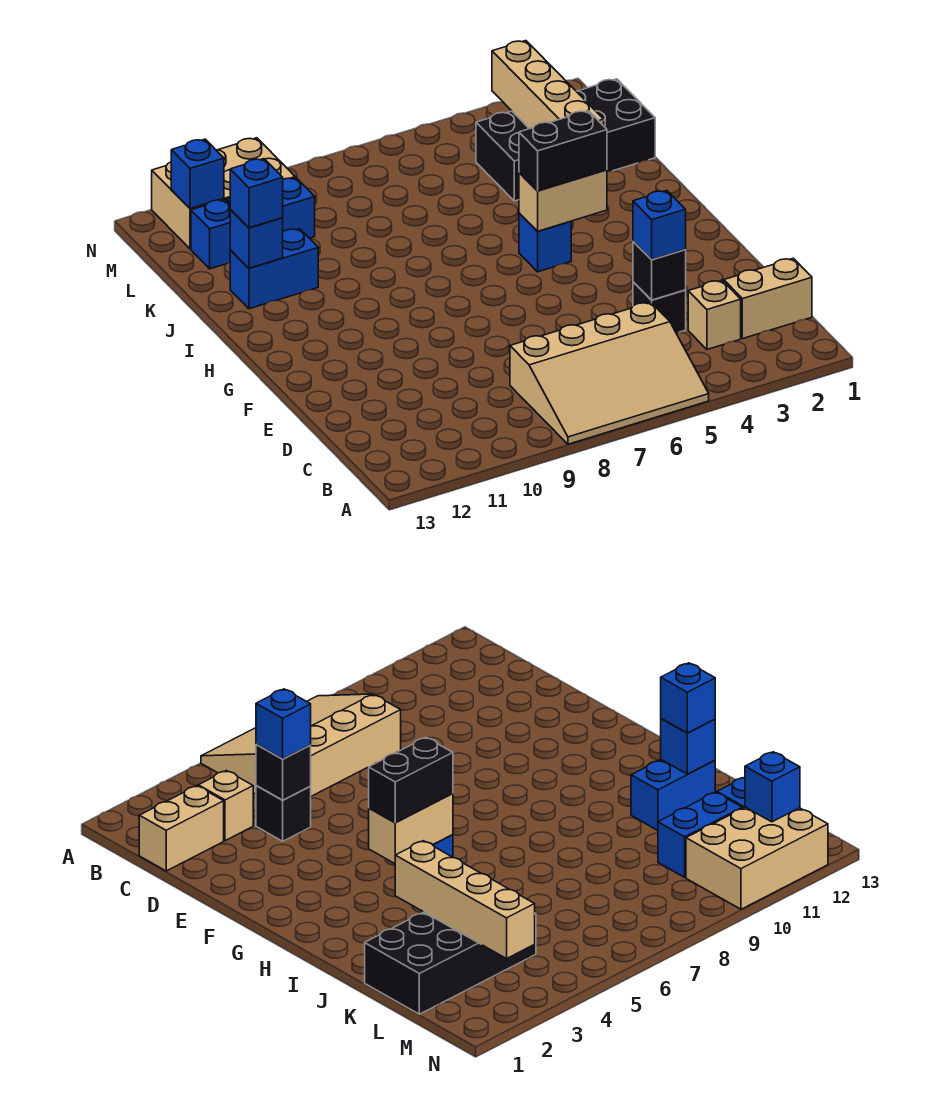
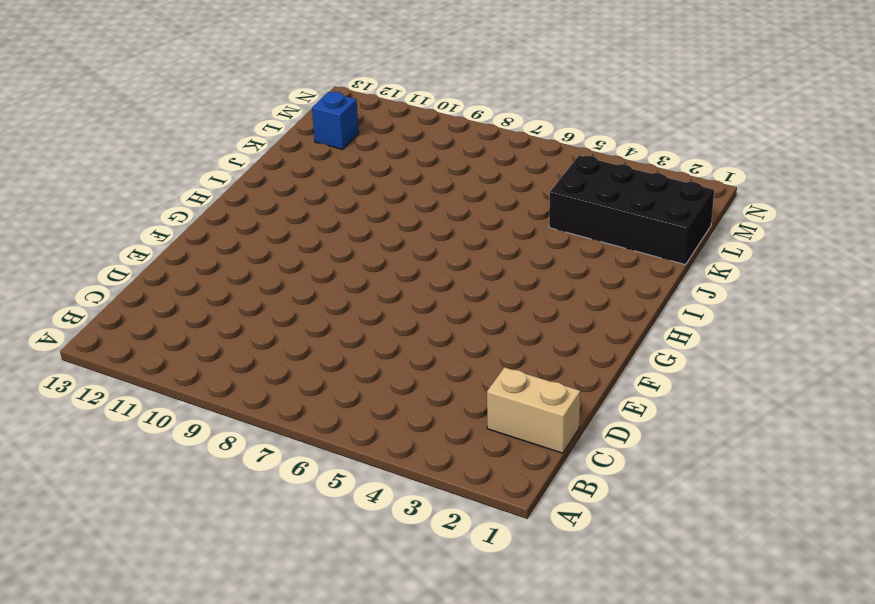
none -> tan 3x4 slope [510,302,709,444]
none -> tan 1x1 brick [688,280,741,350]
none -> black 1x1 brick [633,282,686,333]

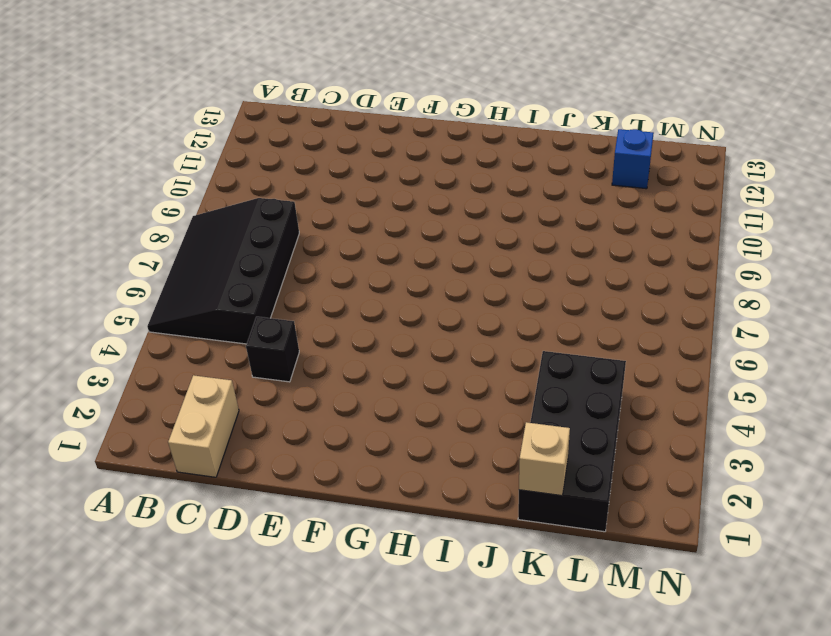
black 3x4 slope [147,198,299,344] -> tan 3x4 slope [510,302,709,444]
tan 1x1 brick [519,422,570,496] -> tan 1x1 brick moved to [688,280,741,350]
none -> blue 1x1 brick [519,213,571,272]
none -> blue 1x2 brick [230,229,318,309]
none -> blue 1x2 brick [227,178,315,238]

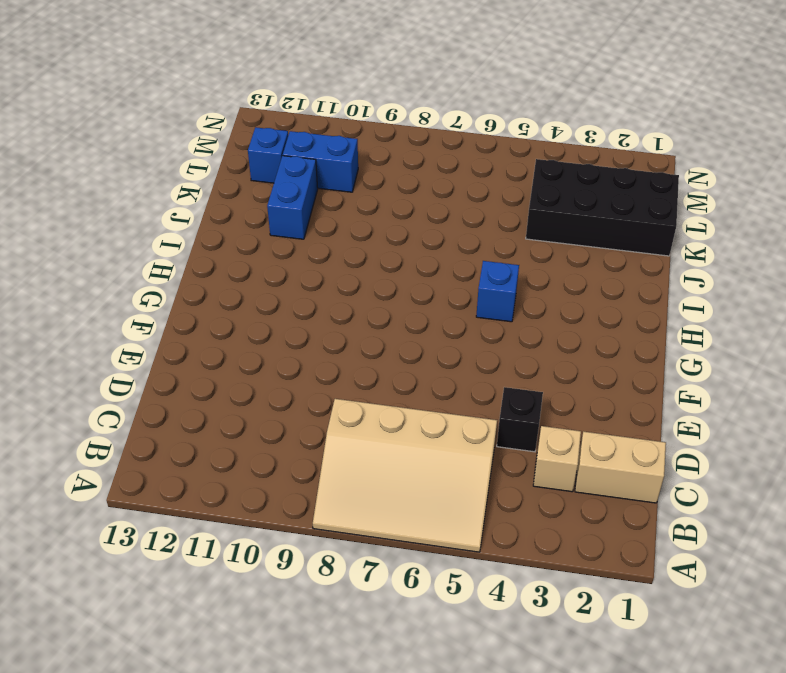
blue 1x2 brick [267,156,318,239] -> blue 1x2 brick turned to [230,229,318,309]
none -> tan 2x3 brick [152,138,295,249]
none -> black 1x1 brick [633,242,686,300]
none -> tan 1x2 brick [519,170,607,231]

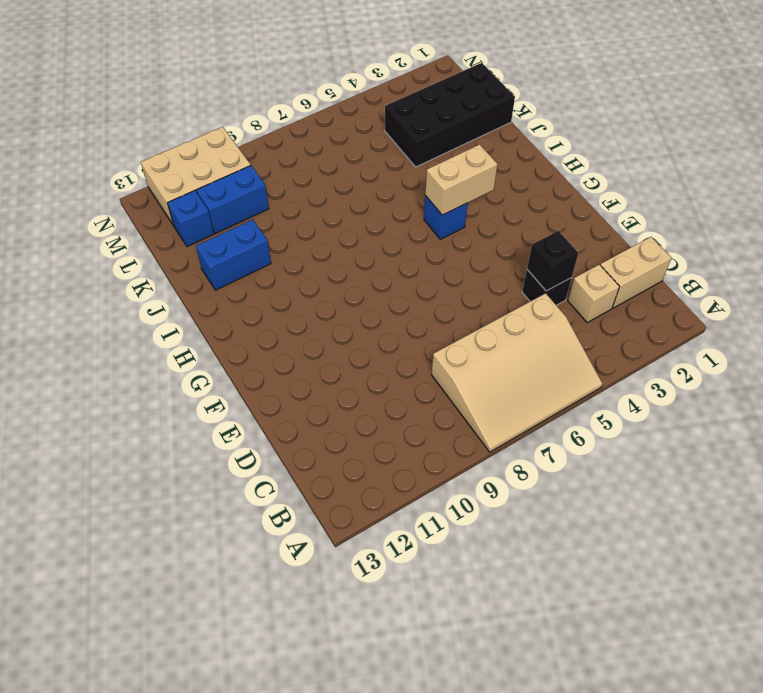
none -> tan 1x4 brick [492,41,604,129]
none -> blue 1x1 brick [230,210,283,268]
none -> blue 1x1 brick [171,139,224,208]

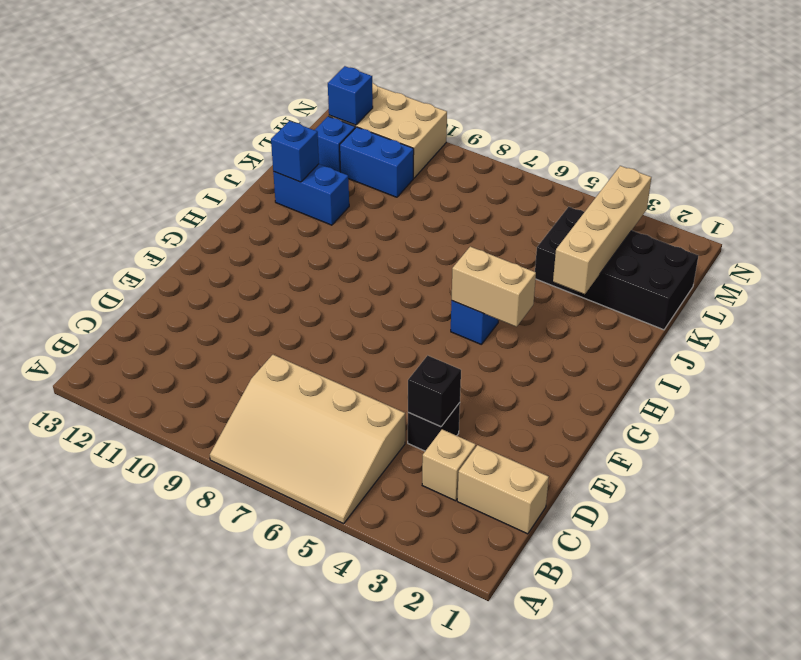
none -> blue 1x1 brick [633,190,686,260]
none -> black 1x2 brick [519,111,607,191]
none -> blue 1x1 brick [230,159,283,228]

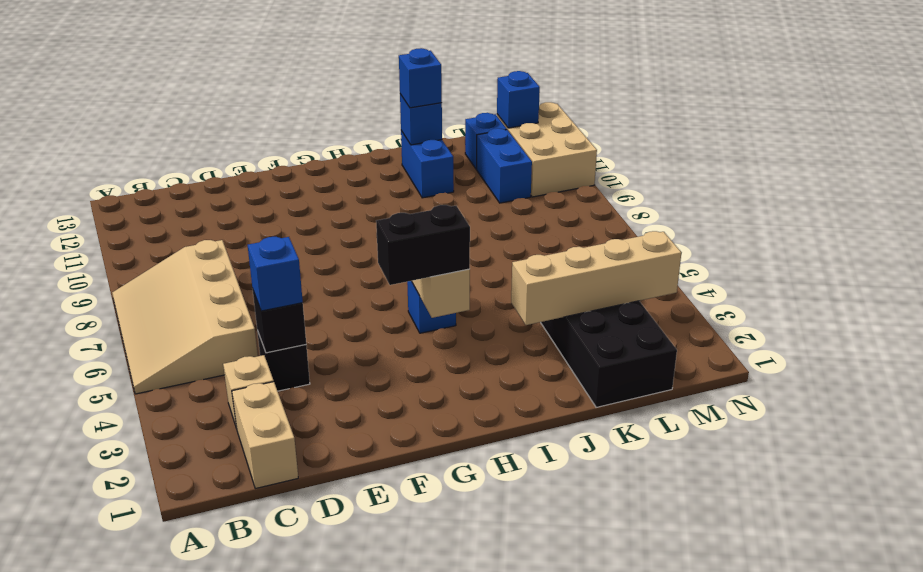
black 1x2 brick [376,205,470,285] -> black 1x2 brick turned to [519,111,607,191]

